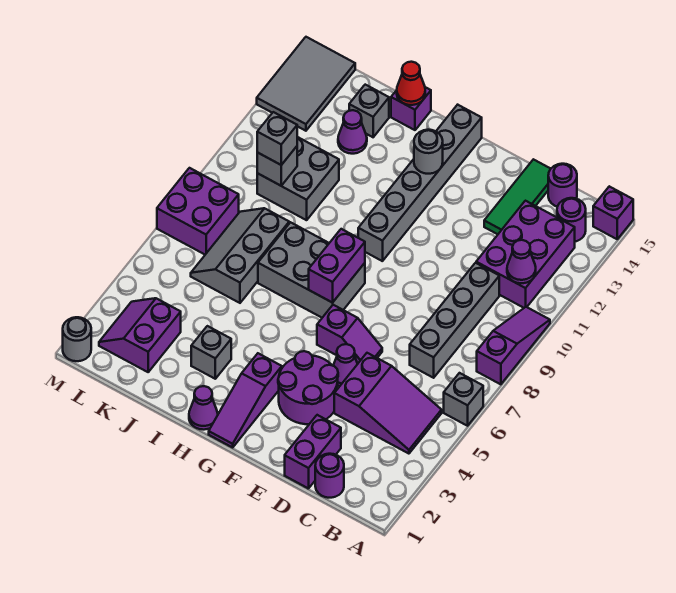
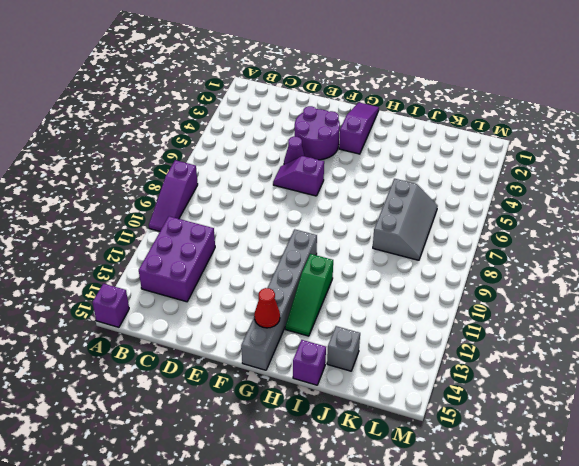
red 1x1 cone [254,288,280,328] -> red 1x1 cone moved to [397,62,425,105]
green 1x3 slope [285,254,333,336] -> none
none -> grey 1x1 brick [444,373,483,426]
none -> purple 2x3 slope [334,353,442,454]
none -> purple 1x1 round brick [557,198,586,242]
none -> purple 1x1 round brick [315,454,344,498]

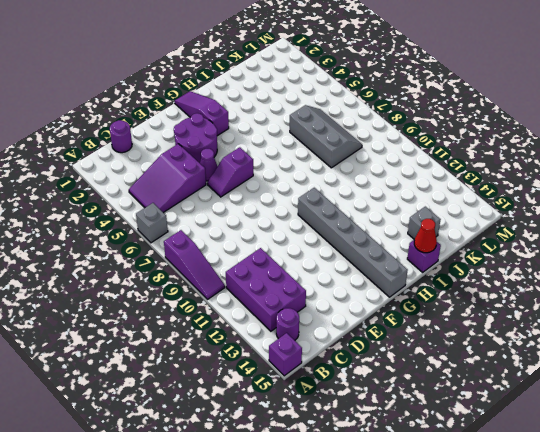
none -> grey 1x4 brick [410,263,499,378]
none -> purple 1x1 round brick [548,164,577,207]
none -> purple 1x2 brick [285,415,341,489]
none -> green 1x3 tile [484,159,550,234]

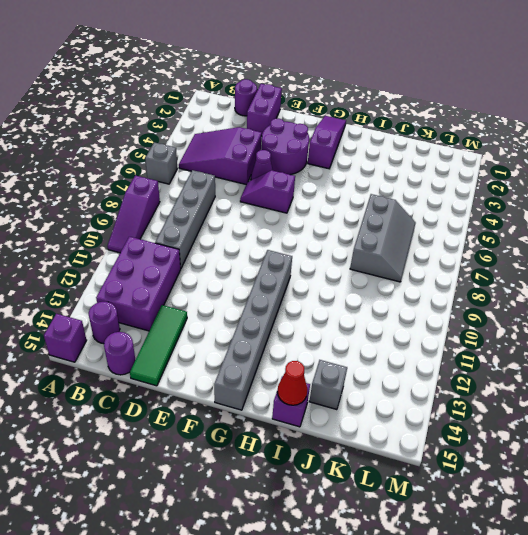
none -> grey 2x3 brick [258,222,365,318]
none -> purple 1x1 cone [189,386,218,430]
none -> grey 1x1 brick [191,326,231,379]
none -> grey 2x2 brick [257,137,339,220]

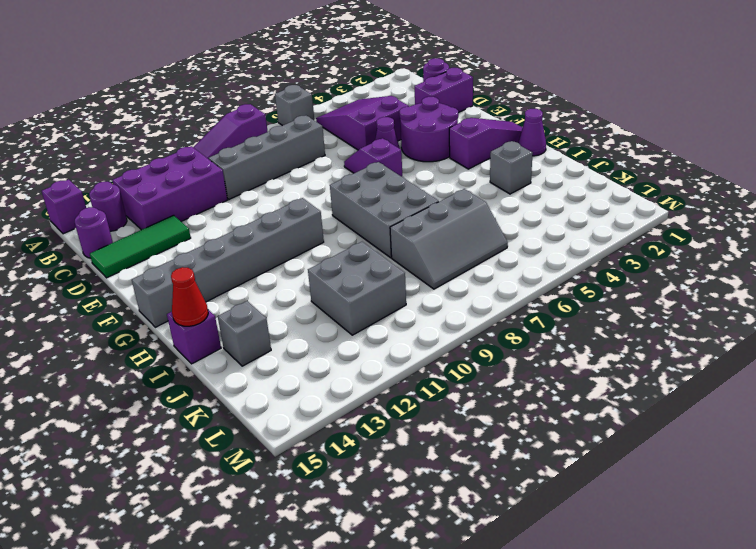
none -> purple 1x1 cone [338,110,367,154]
none -> purple 2x2 slope [99,298,181,372]
none -> purple 2x2 brick [157,168,239,255]
none -> grey 2x3 tile [257,37,355,131]

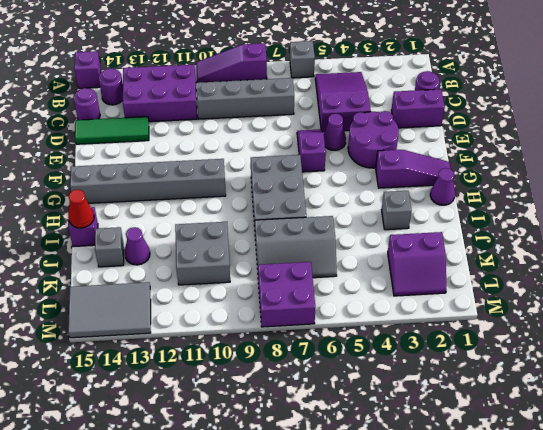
none -> grey 1x1 round brick [63,317,91,361]
none -> purple 1x1 cone [507,240,536,283]
none -> purple 1x2 brick [309,229,365,303]
none -> grey 1x1 round brick [414,130,443,174]

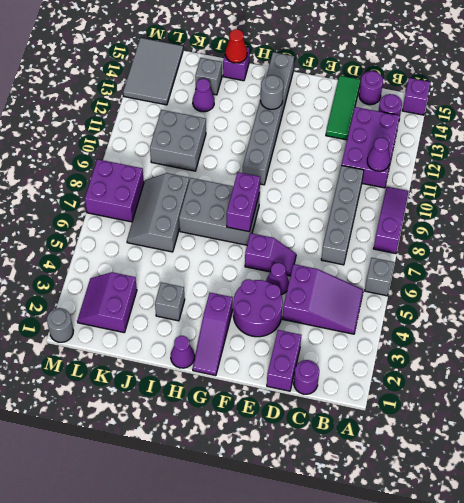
none -> grey 1x1 brick [257,146,297,186]
none -> grey 1x1 brick [257,112,297,165]

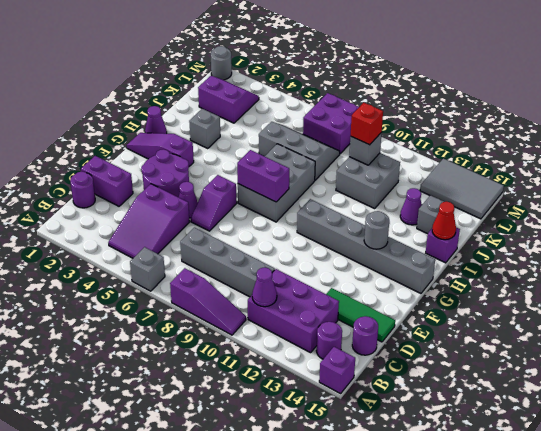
red 1x1 brick [351,103,383,145] -> grey 1x1 brick [257,112,297,165]

